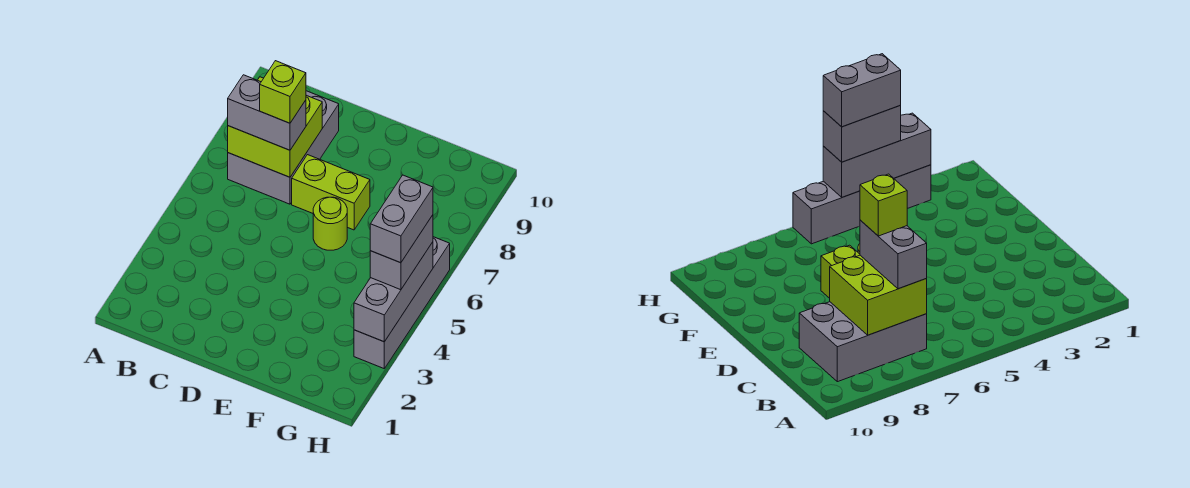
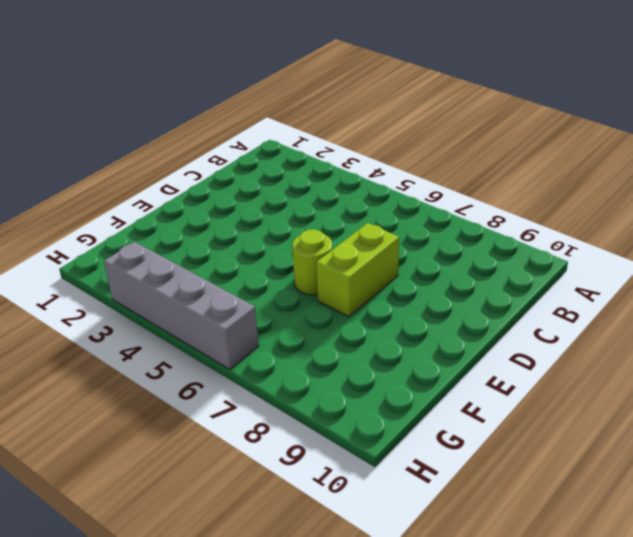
none -> grey 2x3 brick [228,91,339,204]
none -> lime 2x2 brick [228,77,322,177]

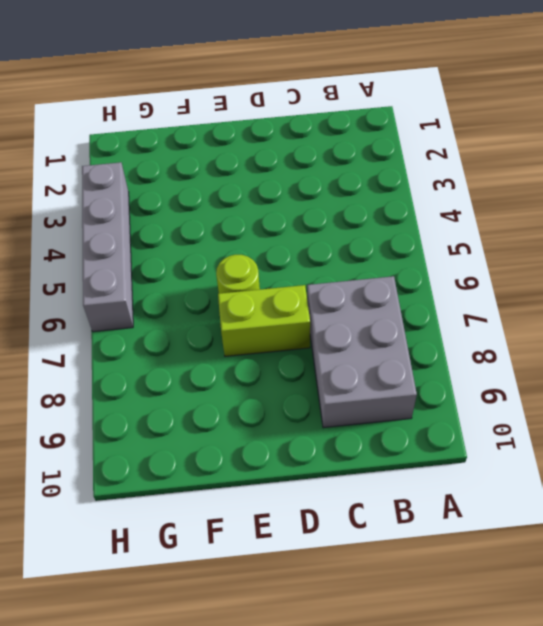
none -> lime 2x2 brick [228,77,322,177]
none -> grey 1x3 brick [354,242,433,342]

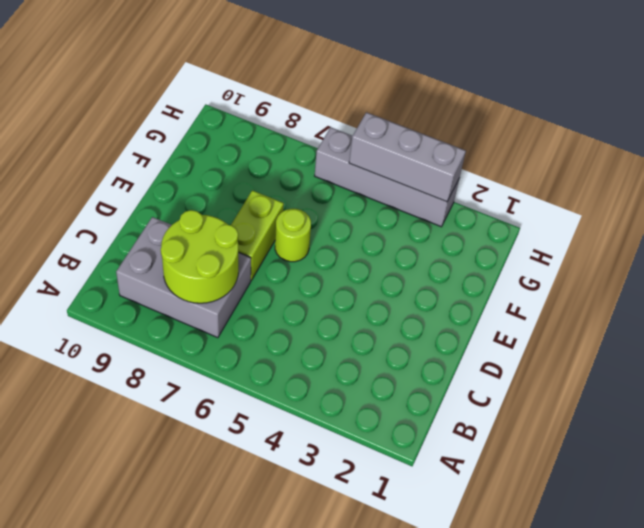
lime 2x2 round brick [161,210,238,303] -> lime 2x2 brick [228,77,322,177]
none -> grey 1x2 brick [228,75,306,150]
none -> grey 1x2 brick [370,215,433,290]

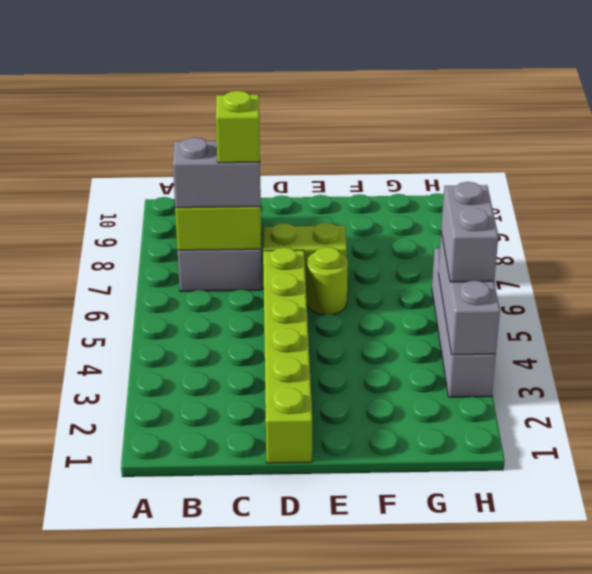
lime 1x6 brick [263,248,312,463] -> none
none -> grey 1x2 brick [370,175,433,263]

